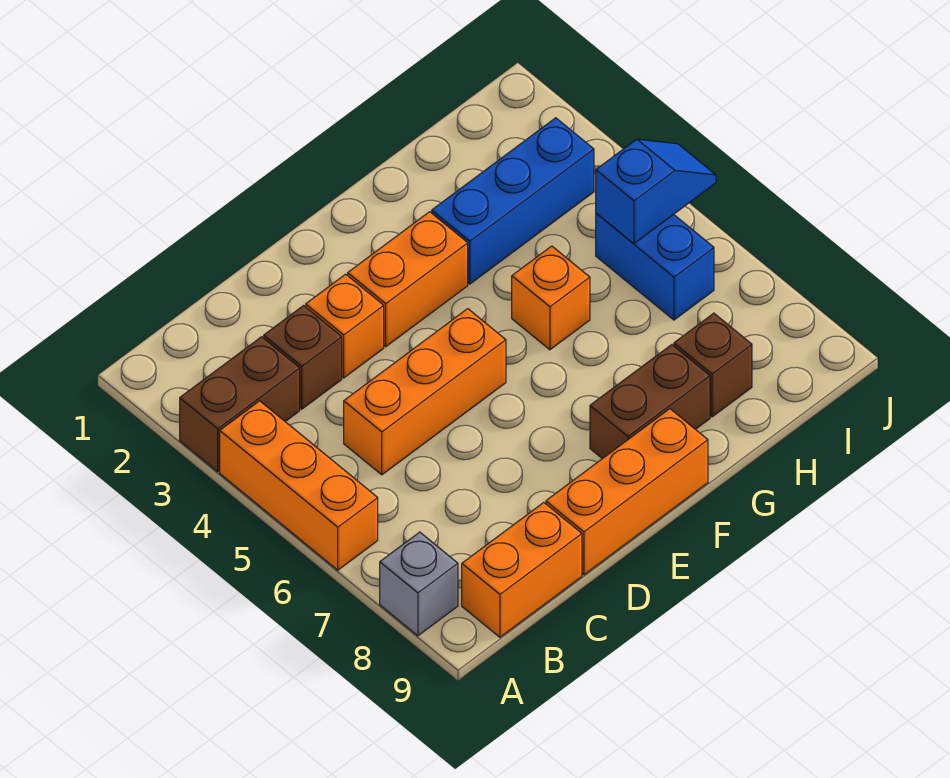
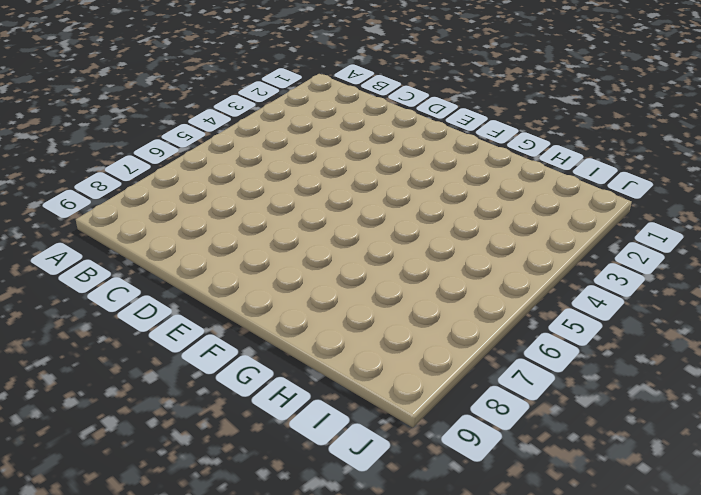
none -> brown 1x2 brick [180,337,300,472]
none -> orange 1x3 brick [220,401,378,570]
none -> grey 1x1 brick [380,532,458,636]

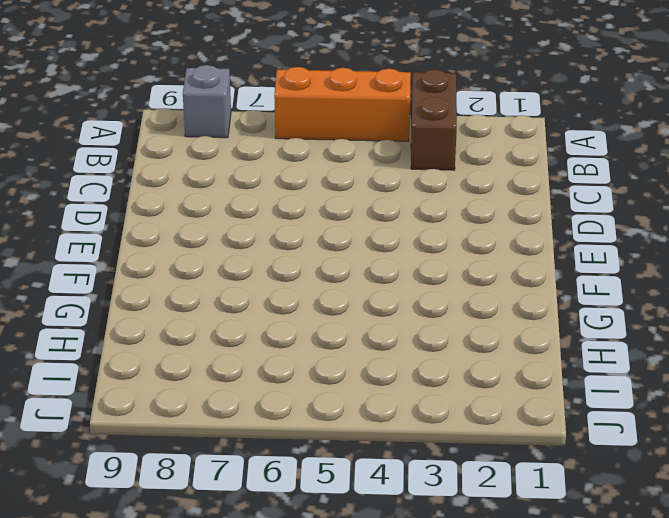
none -> orange 1x2 brick [462,503,582,637]
none -> brown 1x1 brick [264,306,342,409]
none -> orange 1x3 brick [344,309,506,475]

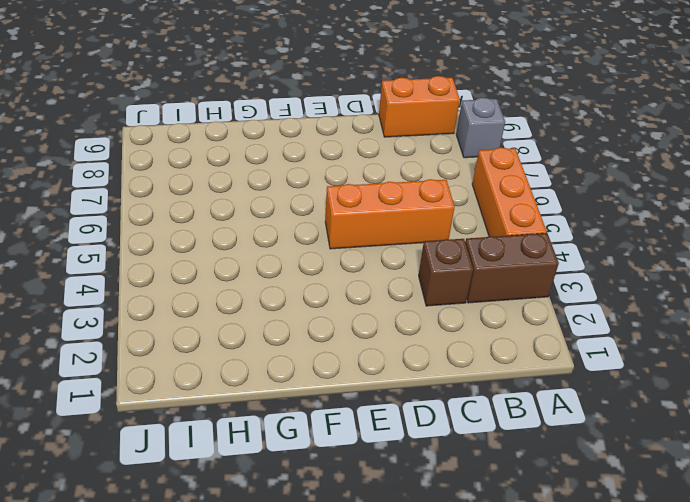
none -> orange 1x1 brick [306,274,384,378]
none -> orange 1x3 brick [546,409,708,575]
none -> orange 1x2 brick [348,212,468,347]

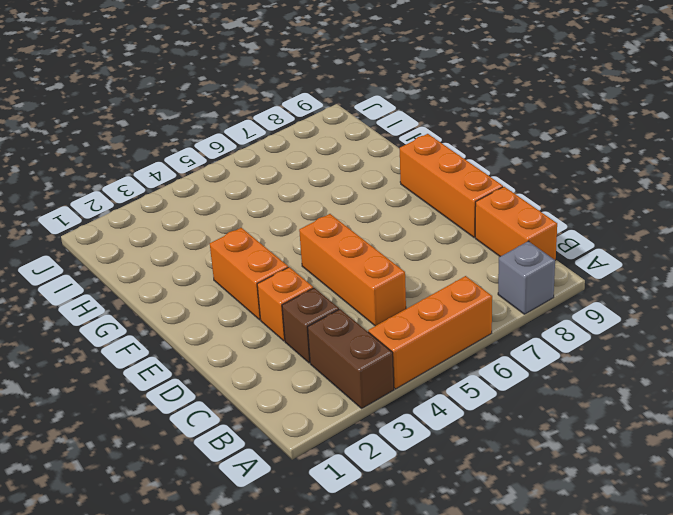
none -> brown 1x2 brick [590,345,710,459]
none -> blue 1x3 brick [432,118,594,284]
none -> orange 1x1 brick [512,246,590,350]

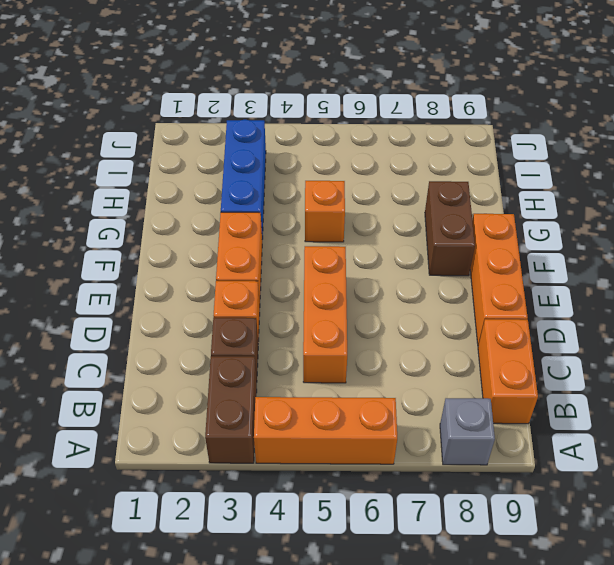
none -> brown 1x1 brick [674,313,752,417]
none -> blue 1x2 brick [596,213,714,320]
none -> blue 1x2 slope [596,139,716,244]

